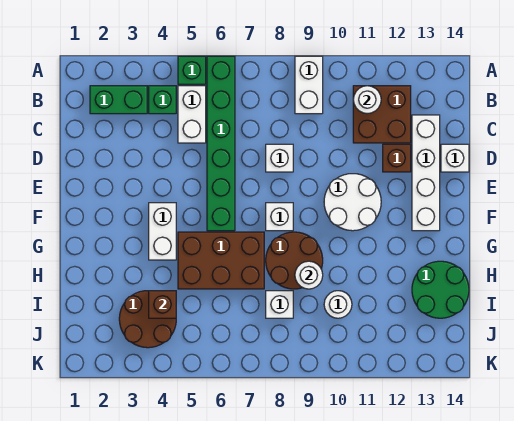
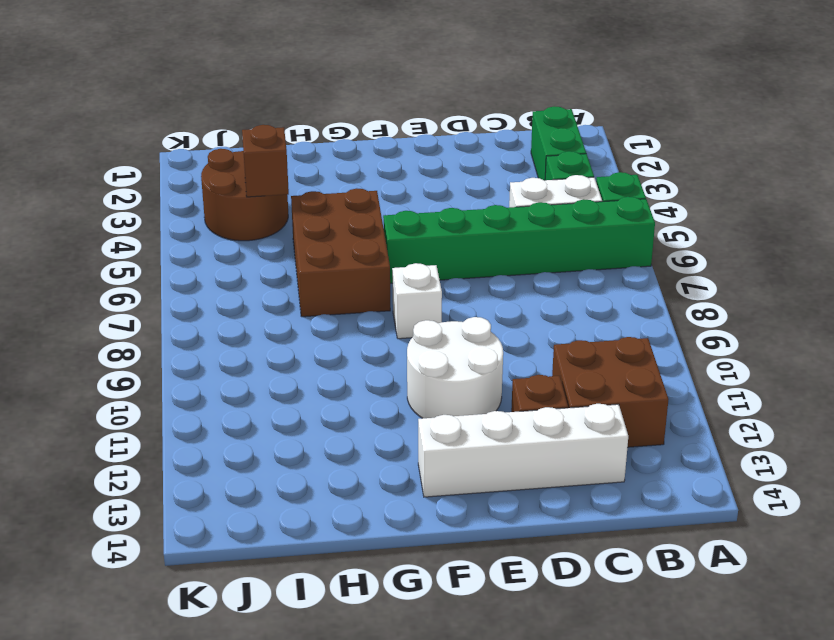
none -> white 1x2 brick [295,56,323,114]
none -> white 1x1 brick [266,144,293,172]
none -> white 1x1 brick [441,144,469,172]

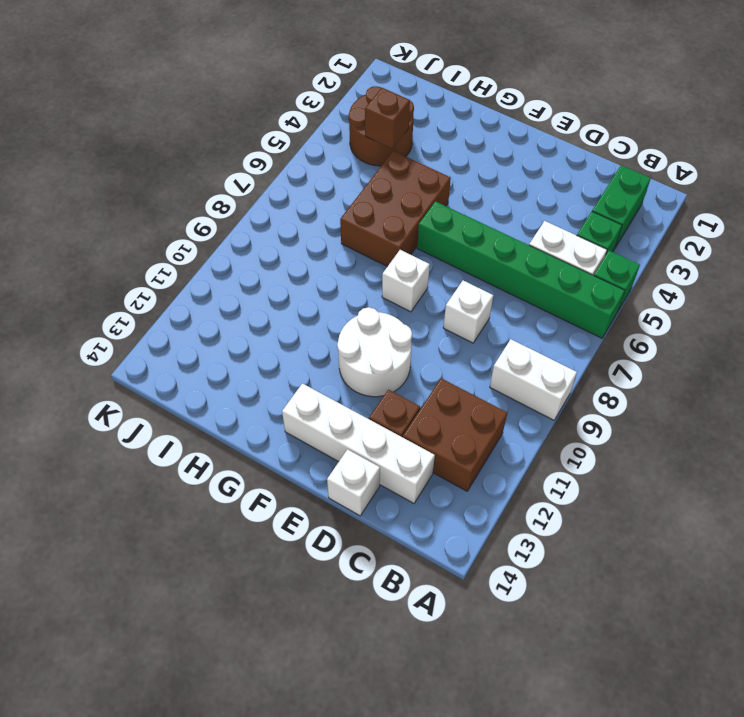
none -> white 1x2 brick [149,203,176,260]
none -> brown 2x2 round brick [266,232,323,289]
none -> green 2x2 round brick [412,261,469,318]

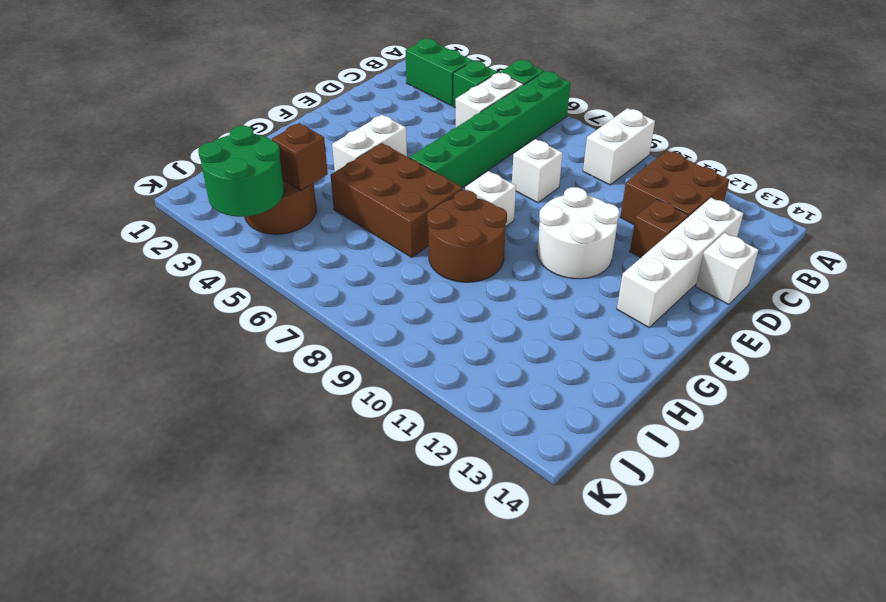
green 2x2 round brick [198,126,284,217] -> green 2x2 round brick moved to [412,261,469,318]
none -> white 1x1 brick [266,291,293,318]
none -> white 1x1 round brick [324,291,352,318]
none -> white 1x1 round brick [353,86,381,114]

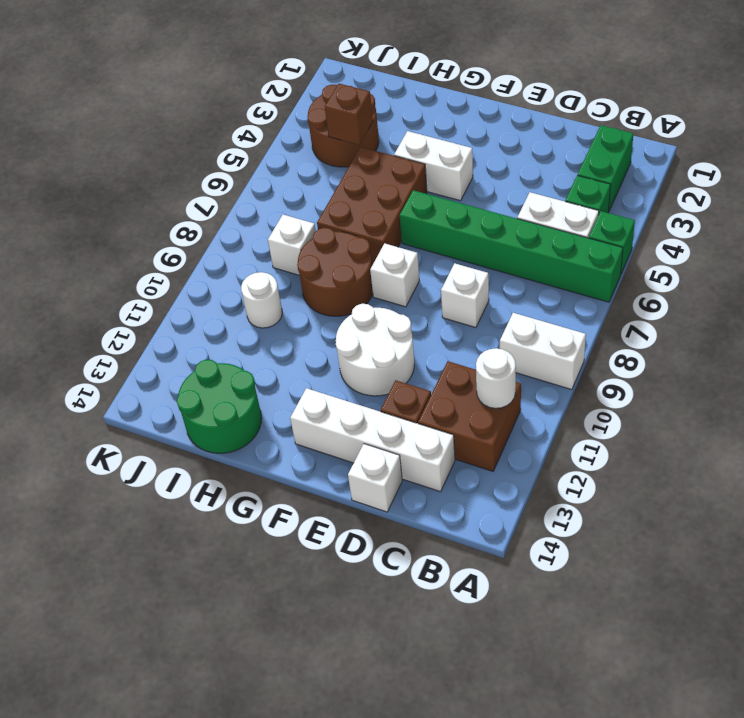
none -> white 1x1 round brick [295,261,323,289]

